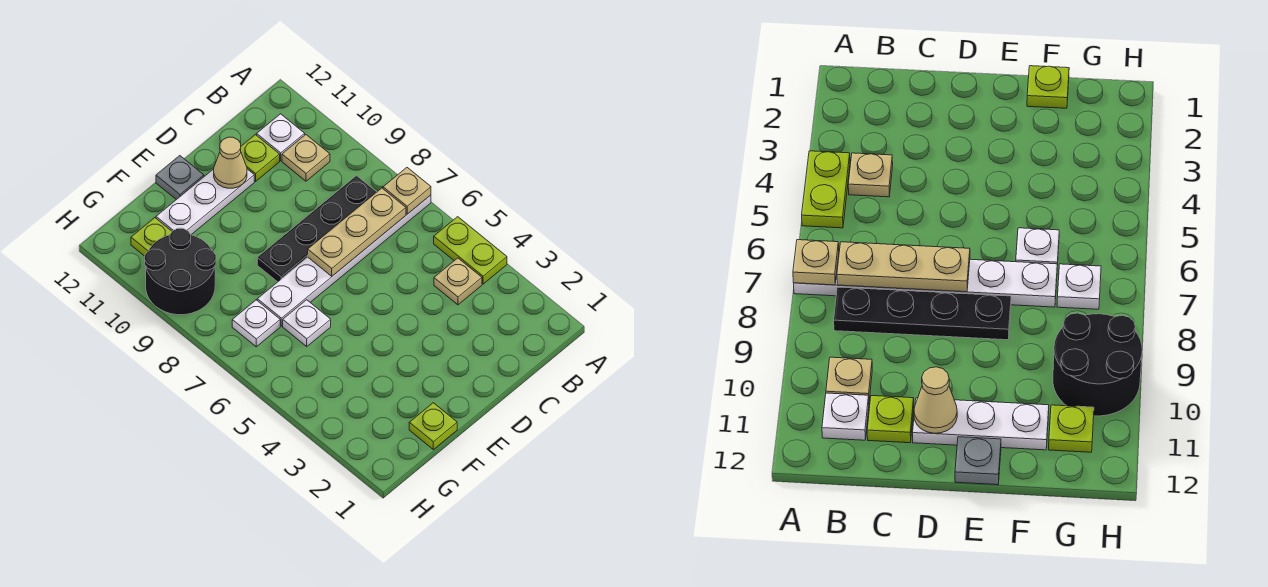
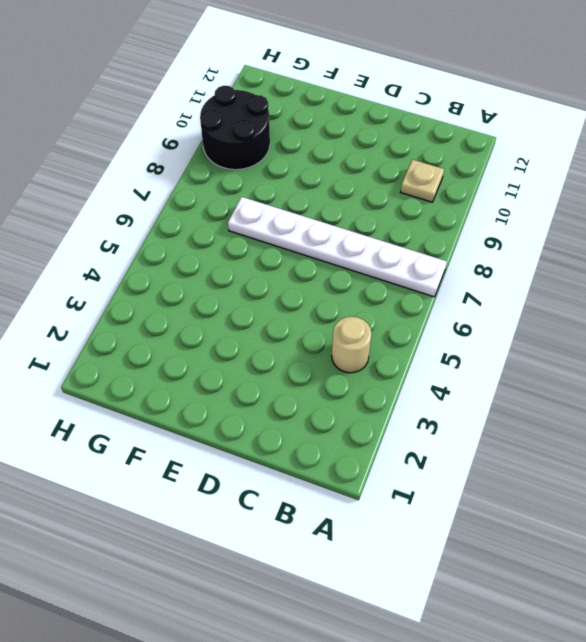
tan 1x1 round brick [332,317,372,373] -> tan 1x1 plate [434,258,482,305]
none -> lime 1x2 plate [434,217,507,284]
none -> black 1x4 plate [257,176,376,282]
none -> white 1x1 plate [257,114,305,161]

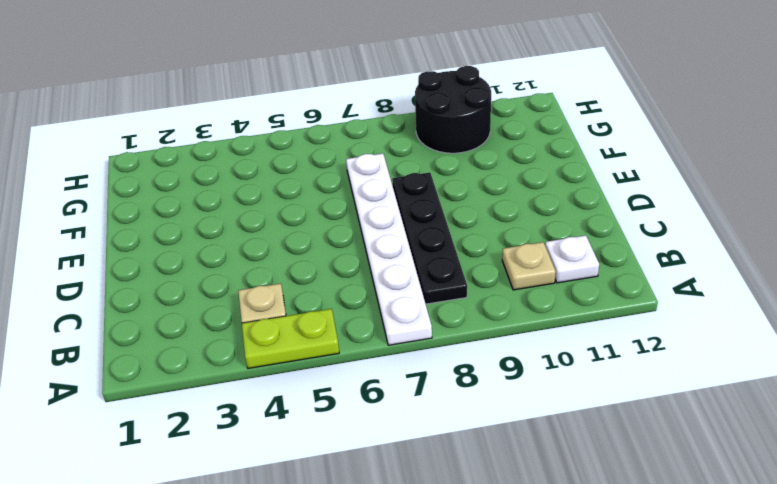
none -> lime 1x1 plate [241,135,280,181]
none -> white 1x3 plate [156,169,254,235]
none -> grey 1x1 plate [156,156,204,200]

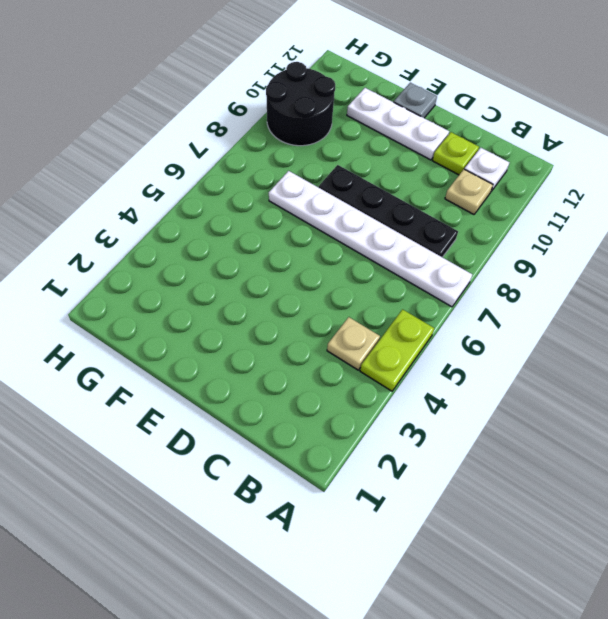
none -> lime 1x1 plate [409,403,457,450]
none -> white 1x1 plate [283,300,331,347]
none -> white 1x1 plate [232,300,280,347]

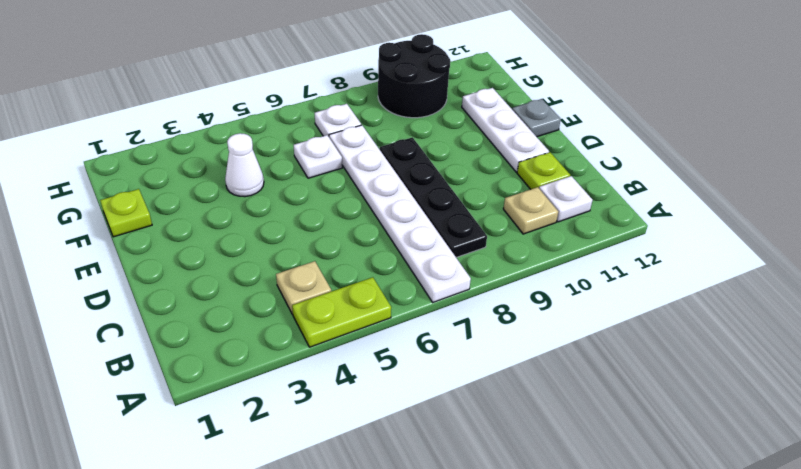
white 1x1 cone [225,133,264,197] -> none
none -> lime 1x1 plate [131,218,172,256]
none -> tan 1x1 plate [383,168,431,214]
none -> tan 1x3 plate [308,188,406,276]

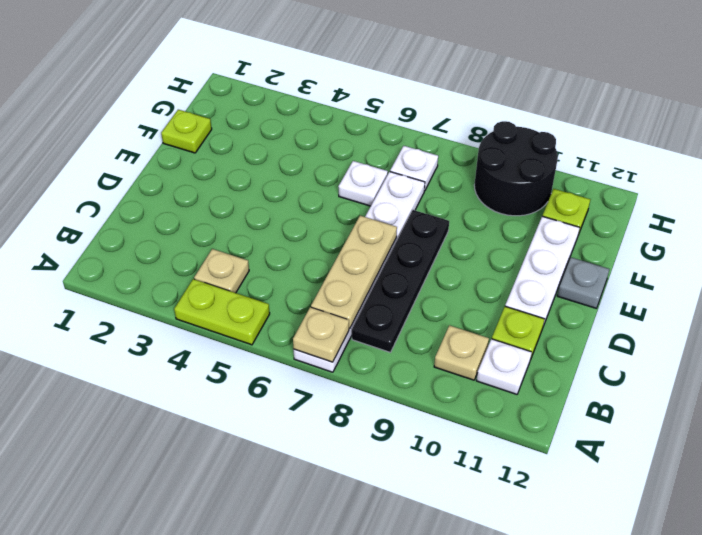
none -> tan 1x1 cone [214,137,247,188]

